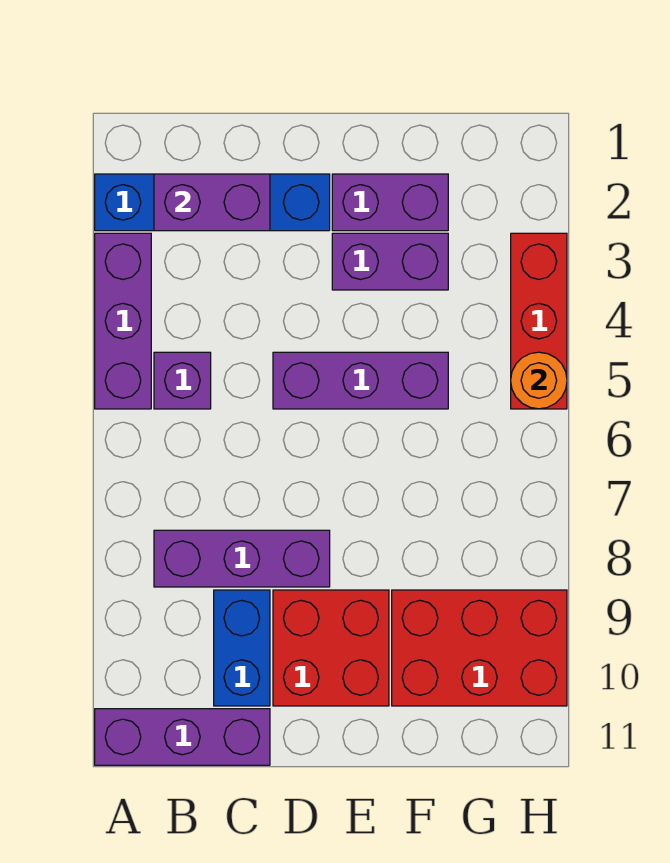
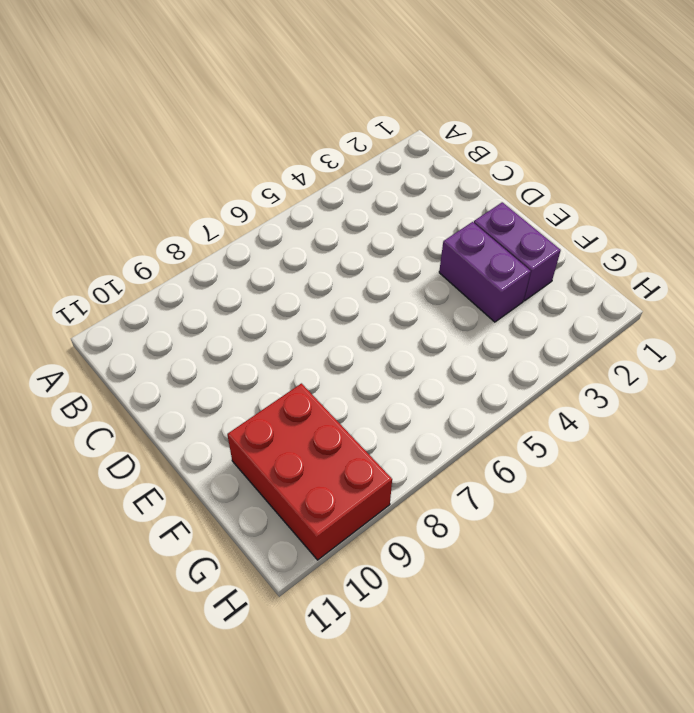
none -> blue 1x4 brick [95,174,330,231]
none -> purple 1x3 brick [95,233,151,409]
none -> purple 1x3 brick [95,709,270,765]

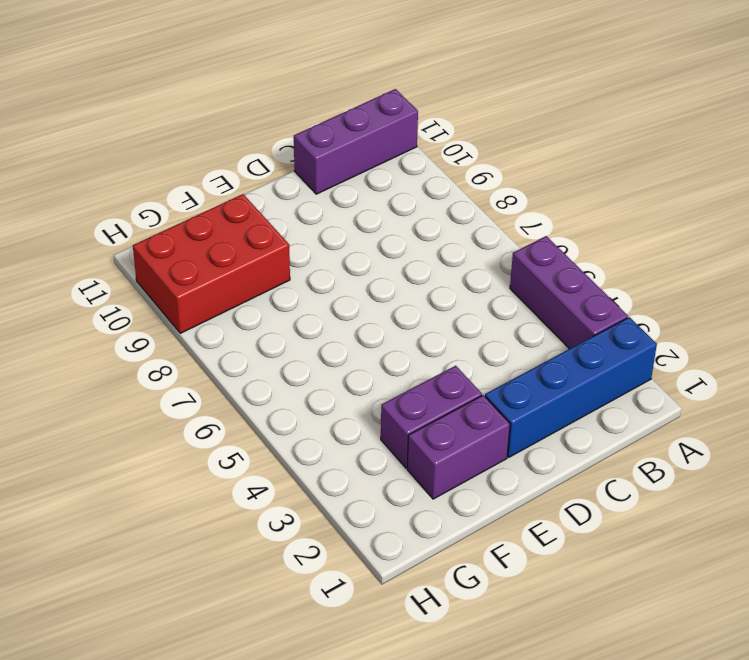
none -> purple 1x1 brick [154,352,211,409]
none -> purple 1x3 brick [154,530,330,587]
none -> blue 1x2 brick [214,590,270,706]

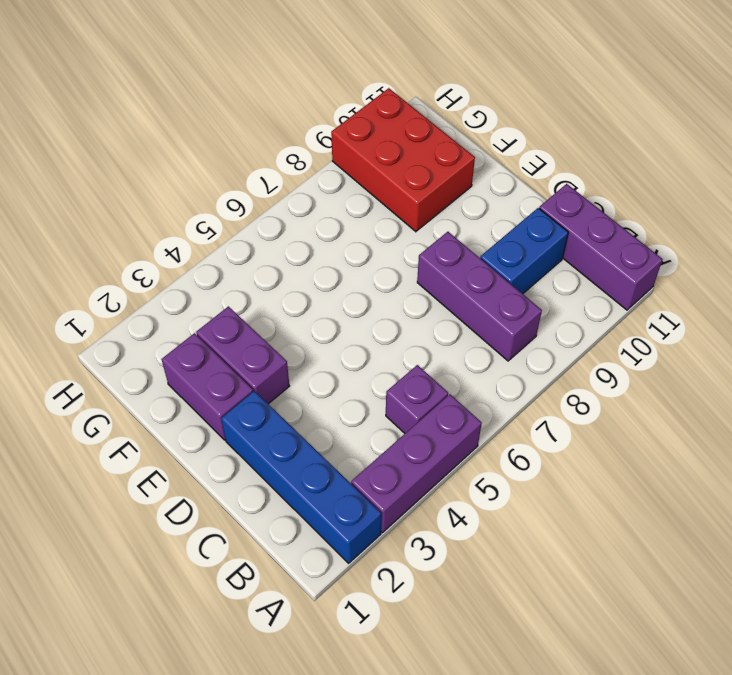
none -> purple 1x3 brick [273,352,448,409]
none -> red 2x2 brick [273,590,389,706]
none -> red 1x3 brick [511,233,567,409]

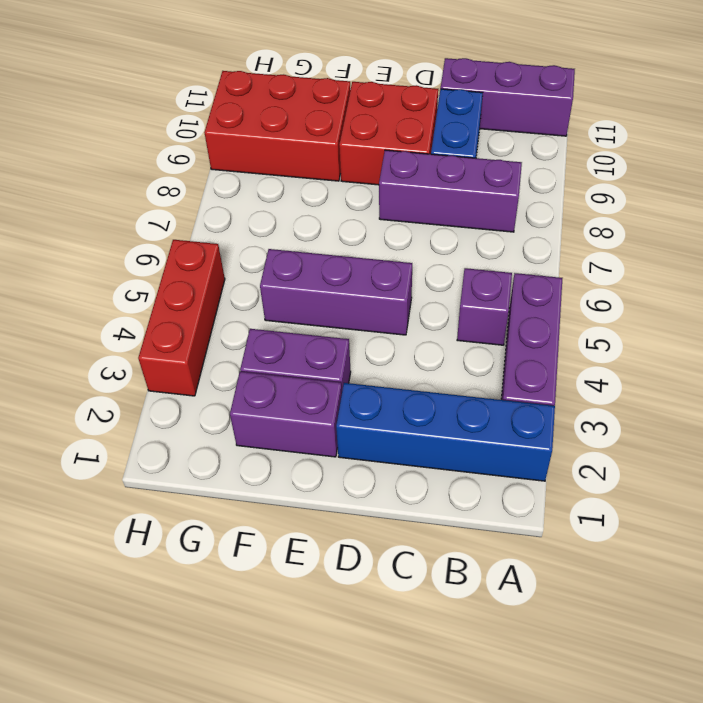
none -> purple 1x2 brick [154,174,270,231]
none -> orange 1x1 round brick [511,352,567,409]

